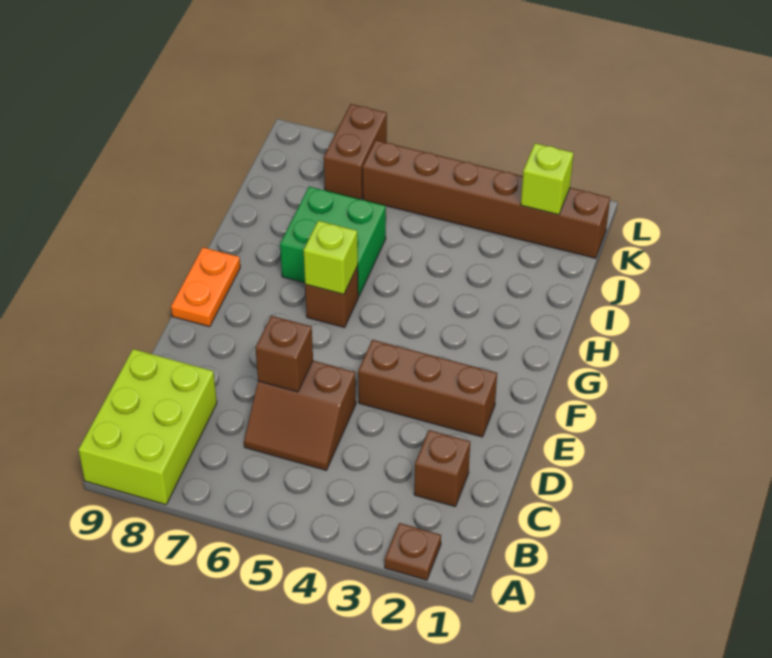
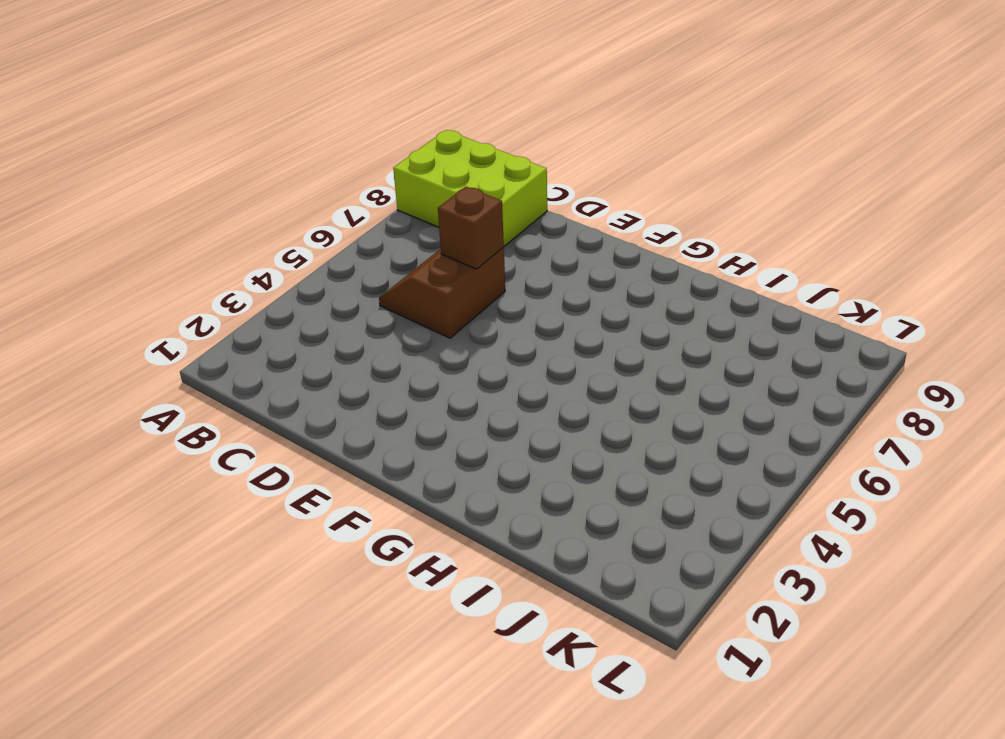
none -> brown 1x1 plate [385,523,441,580]
none -> brown 1x1 brick [414,430,470,507]
none -> brown 1x3 brick [358,340,497,437]

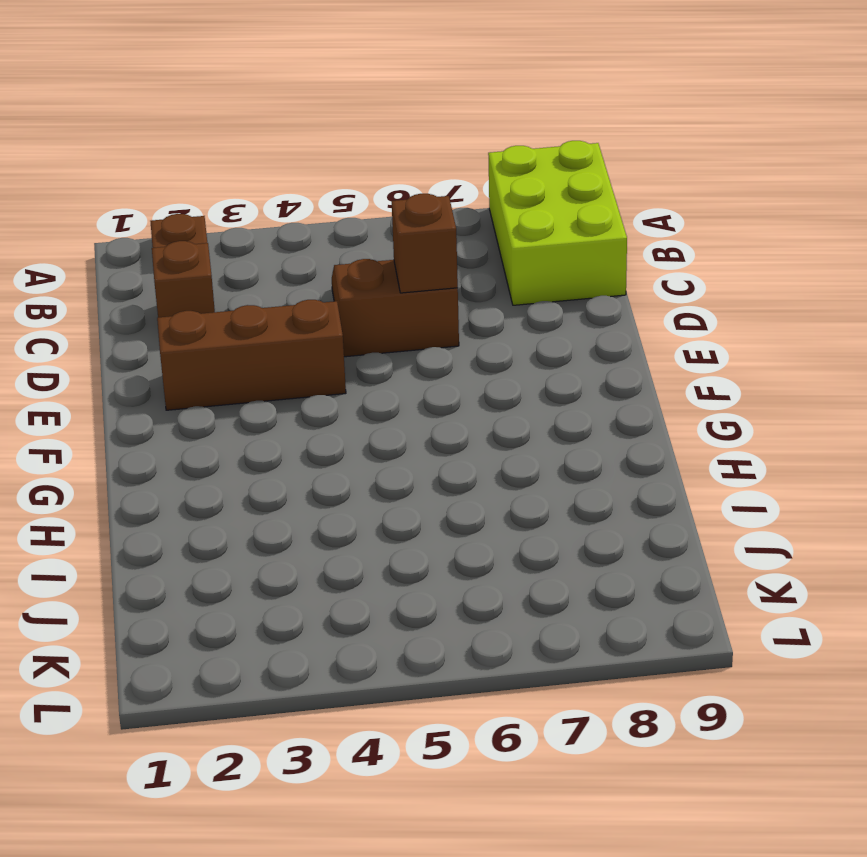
none -> orange 1x2 plate [171,247,240,327]
none -> brown 1x1 brick [305,266,358,328]
none -> green 2x2 brick [280,187,386,297]

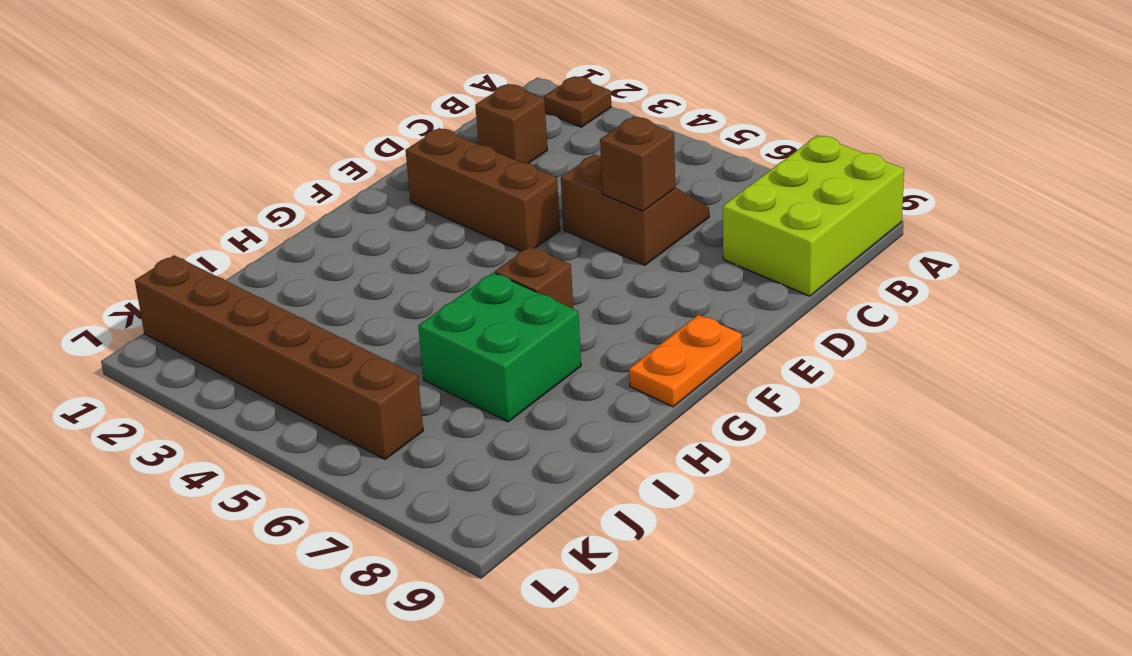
none -> brown 1x2 brick [324,104,387,200]
none -> lime 1x1 brick [304,221,358,294]
none -> lime 1x1 brick [521,143,573,215]

